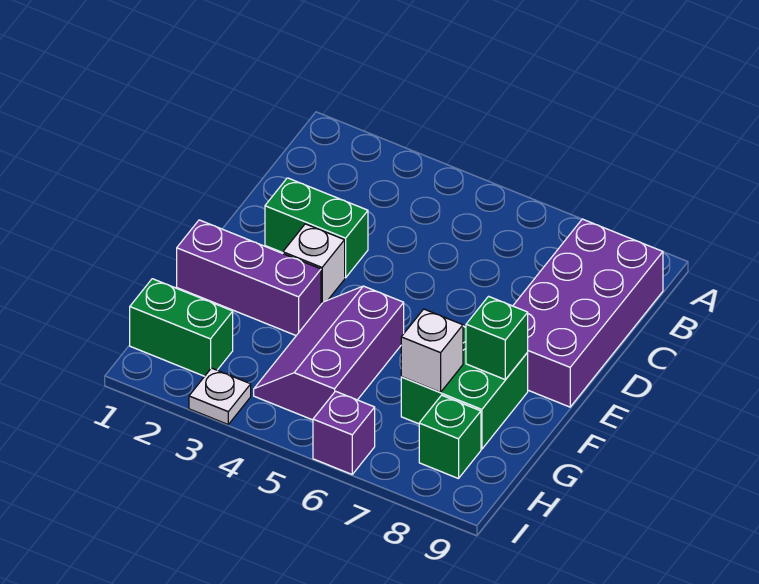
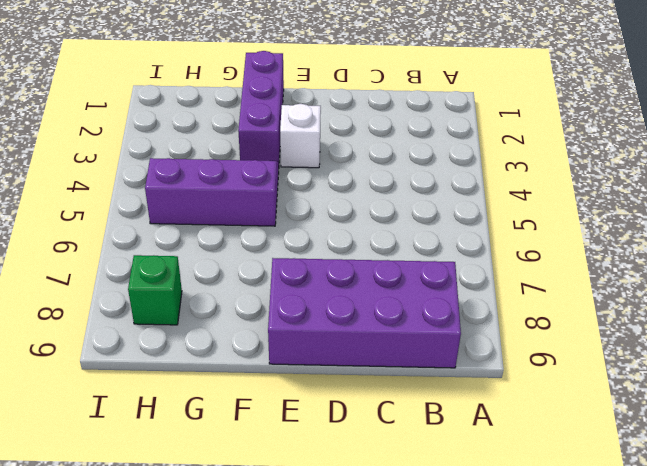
none -> green 1x2 brick [265,178,368,278]
none -> green 2x2 brick [401,326,528,449]
none -> green 1x2 brick [130,279,233,376]

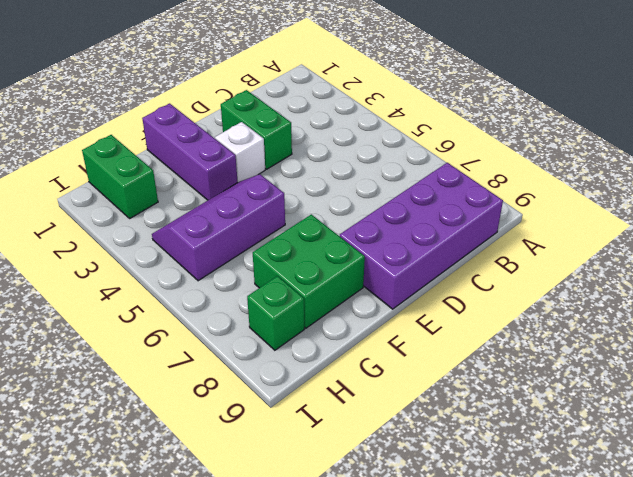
none -> white 1x1 plate [189,368,251,424]
none -> purple 1x1 brick [313,391,375,474]
none -> green 1x1 brick [466,296,528,380]

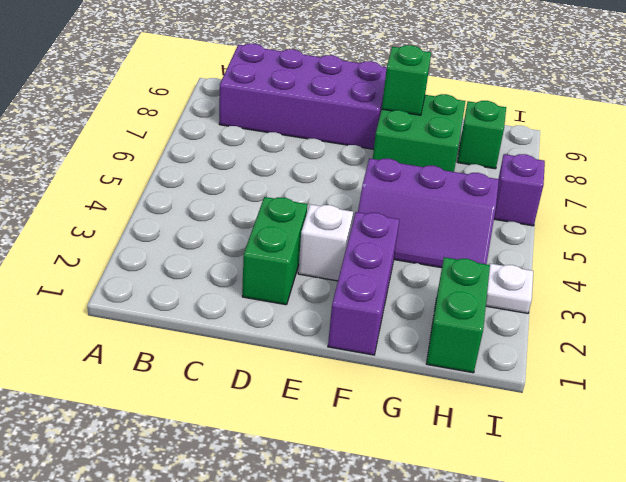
none -> white 1x1 brick [401,309,463,392]

